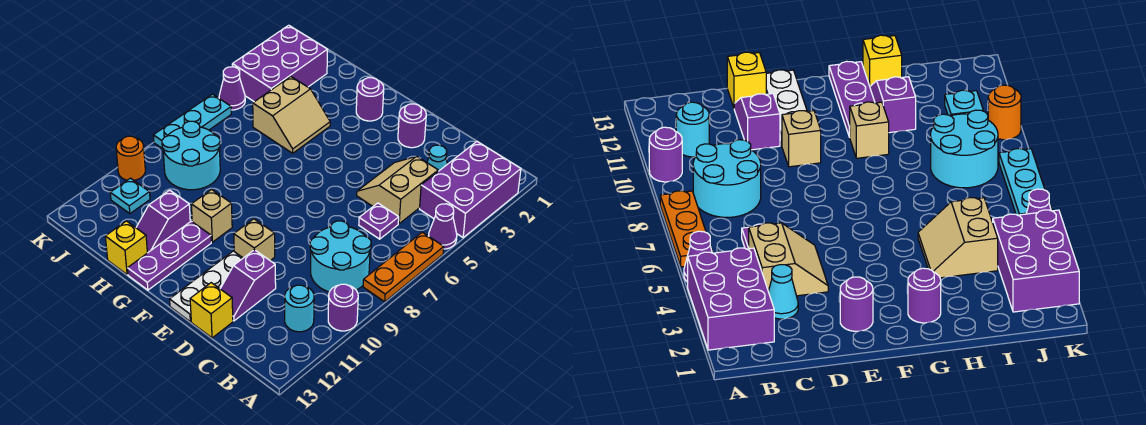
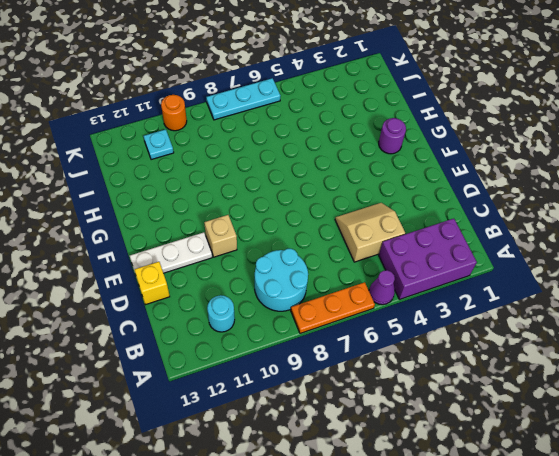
none -> purple 1x1 round brick [328,284,358,331]
none -> cyan 1x1 cone [427,145,447,171]
none -> purple 1x1 plate [359,203,399,239]

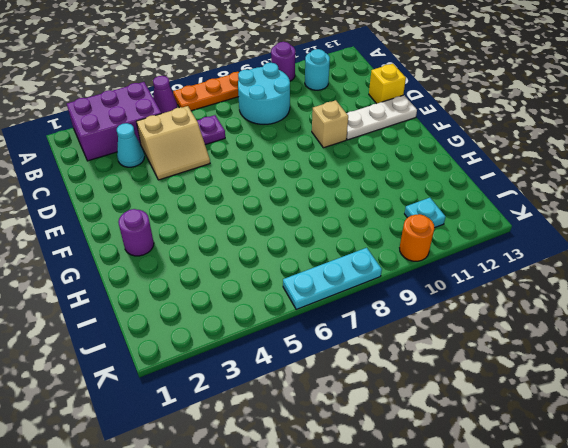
none -> purple 1x2 slope [220,250,276,321]
none -> purple 1x1 round brick [398,104,426,148]
none -> tan 1x1 brick [191,190,232,242]

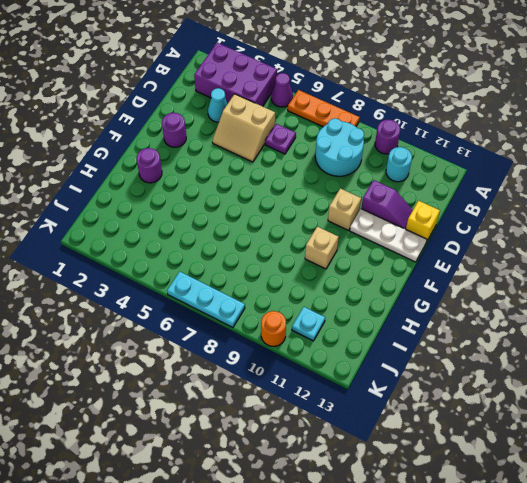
none -> purple 1x3 plate [128,221,211,290]
none -> tan 2x2 slope [253,76,330,153]
none -> purple 1x2 slope [136,190,190,253]

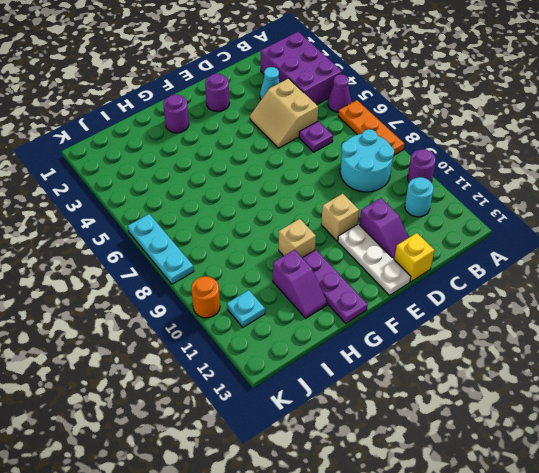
none -> tan 2x2 slope [253,76,330,153]
none -> yellow 1x1 brick [105,221,147,275]
none -> cyan 2x2 round brick [162,121,220,190]

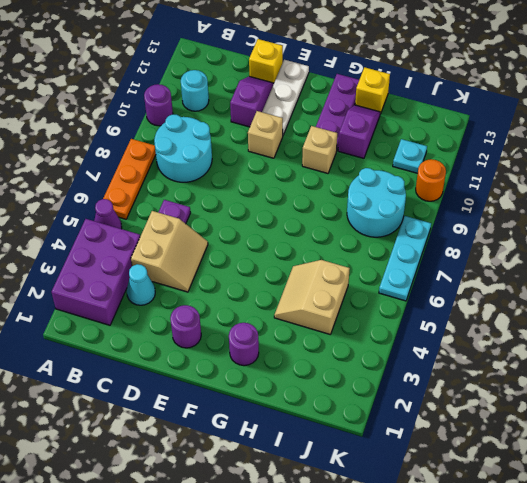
none -> purple 2x3 brick [232,25,328,102]
none -> purple 1x1 cone [219,67,245,110]

